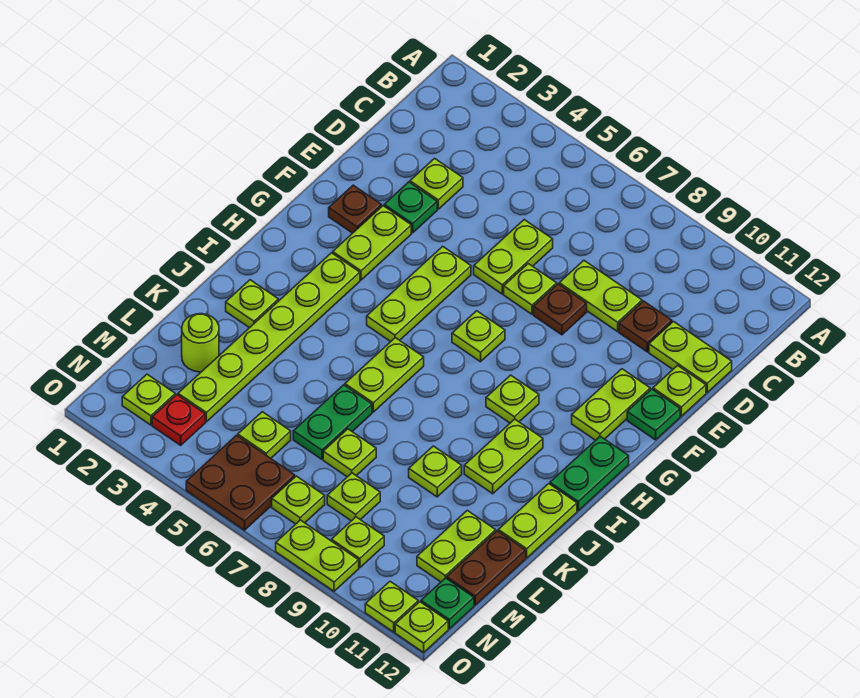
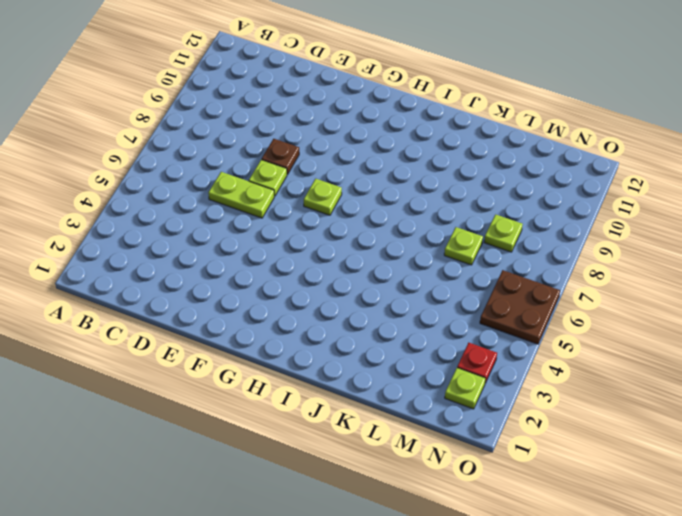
none -> lime 1x1 plate [410,158,463,209]
none -> lime 1x2 plate [559,260,642,332]
none -> brown 1x1 plate [619,301,672,352]
none -> lime 1x2 plate [649,322,732,393]

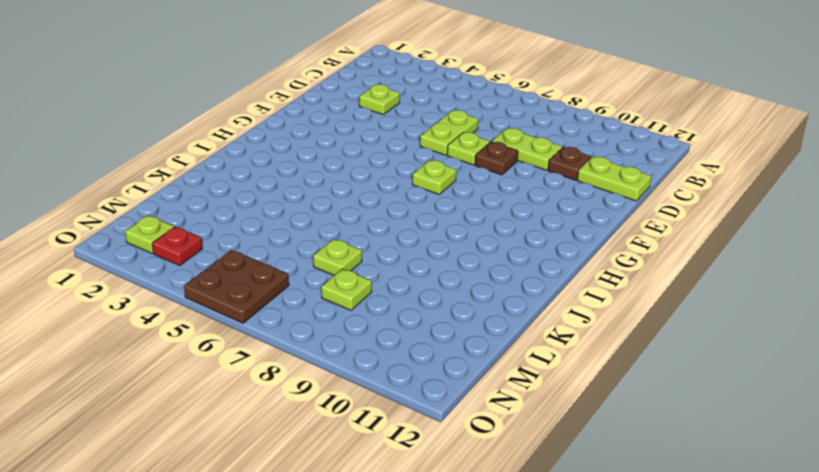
none -> green 1x1 plate [384,182,437,233]
none -> lime 1x1 plate [653,366,706,416]
none -> brown 1x1 plate [329,185,382,233]
none -> lime 1x2 plate [333,206,411,280]

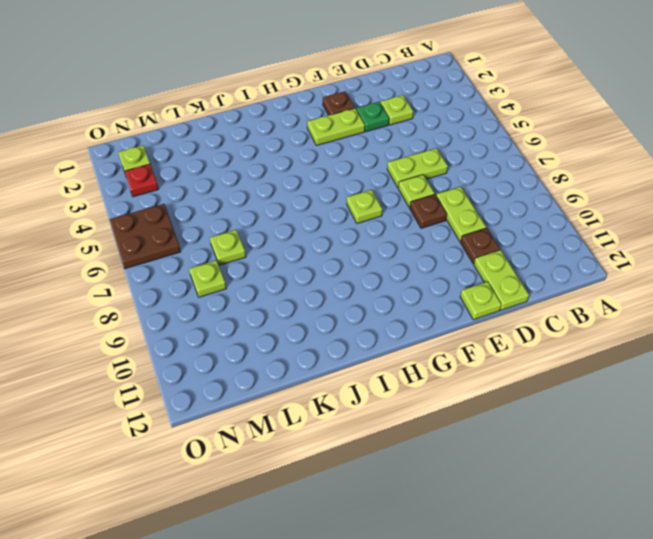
none -> lime 1x3 plate [367,246,471,342]
none -> lime 1x2 plate [572,369,650,440]
none -> green 1x1 plate [627,389,680,440]
none -> lime 1x6 plate [178,253,360,422]

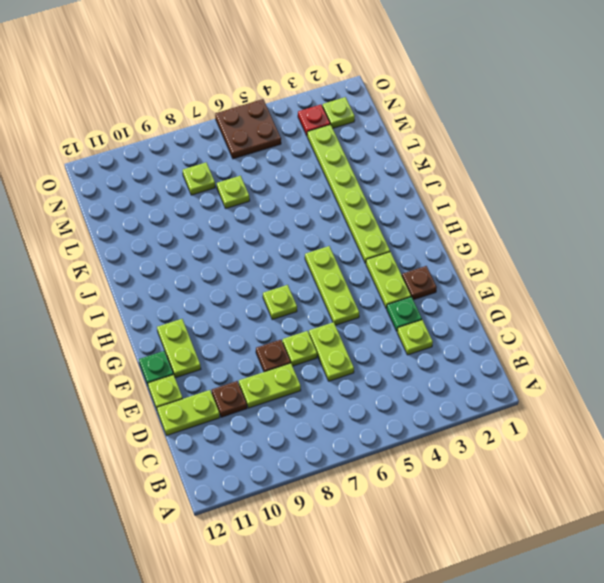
none -> lime 1x1 plate [486,375,539,423]
none -> green 1x2 plate [550,436,629,511]
none -> lime 1x2 plate [345,338,424,412]
none -> lime 1x2 plate [464,419,543,494]

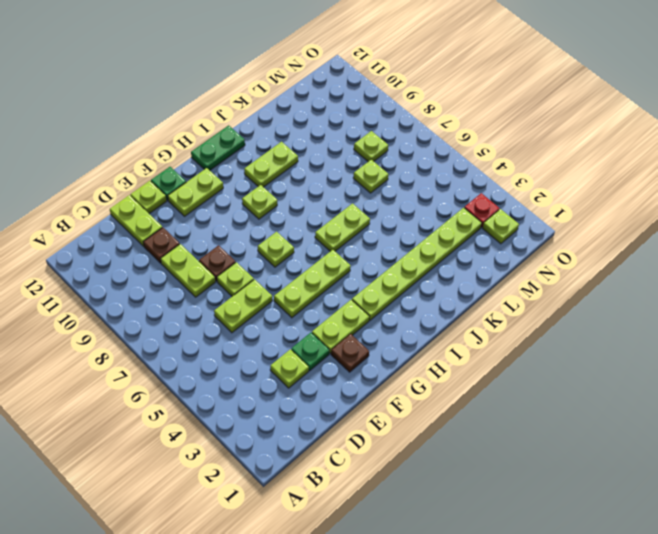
none -> lime 1x1 plate [226,280,278,328]
none -> lime 1x2 plate [498,484,577,558]
none -> green 1x2 plate [293,385,372,459]
none -> lime 1x1 plate [409,446,462,497]

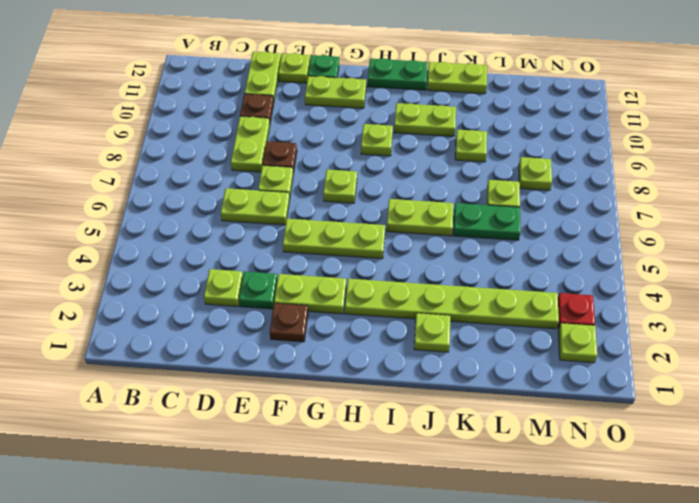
none -> lime 1x1 round brick [182,314,219,372]
none -> lime 1x2 plate [417,510,496,582]
none -> brown 1x2 plate [447,531,526,605]
none -> lime 1x1 plate [238,412,291,458]

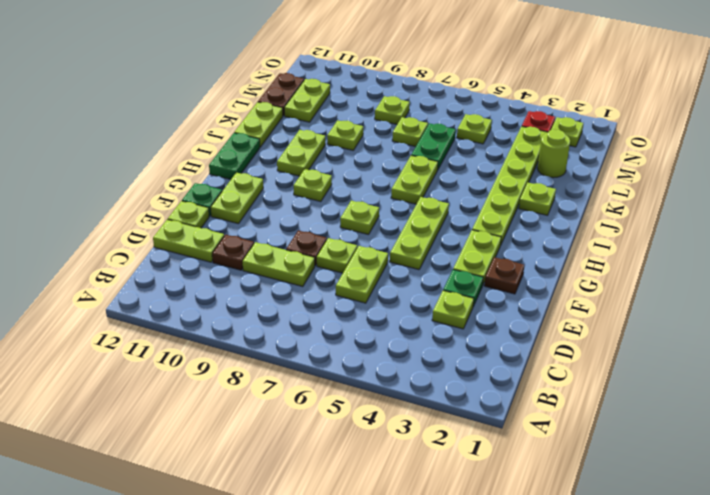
none -> brown 2x2 plate [186,435,295,530]
none -> lime 1x1 plate [272,476,325,524]
none -> lime 1x1 plate [331,517,384,568]
none -> green 1x1 plate [421,578,474,629]

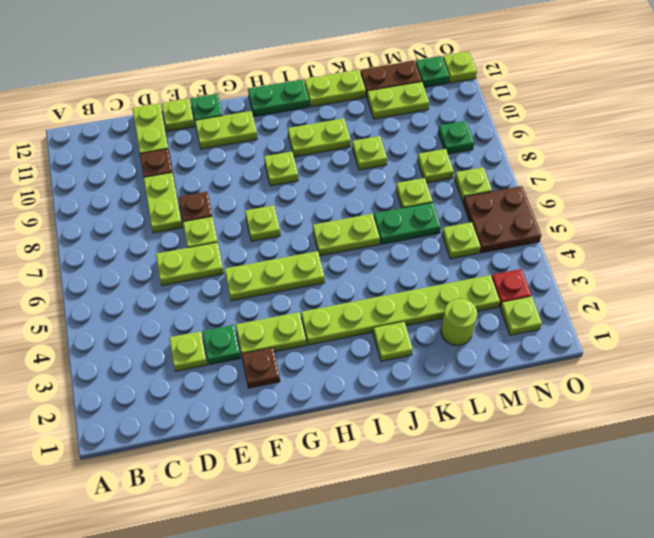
green 1x1 plate [438,121,474,154] -> lime 1x1 plate [331,517,384,568]
none -> lime 1x2 plate [276,520,359,591]
none -> lime 1x1 plate [365,582,418,632]

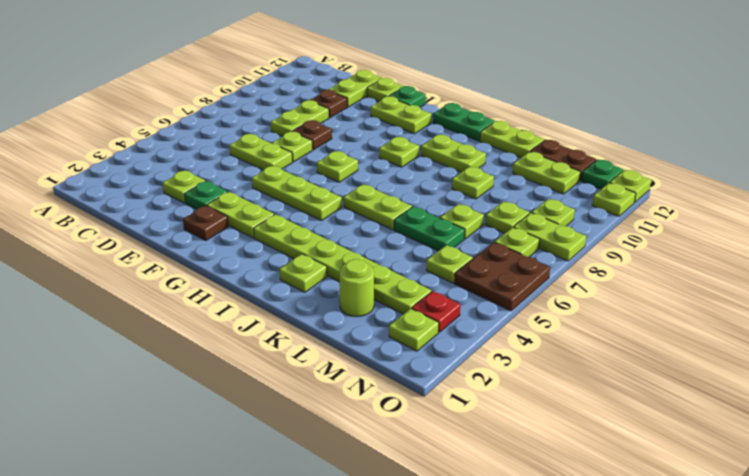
lime 1x2 plate [514,213,586,261] -> lime 1x2 plate turned to [276,520,359,591]

